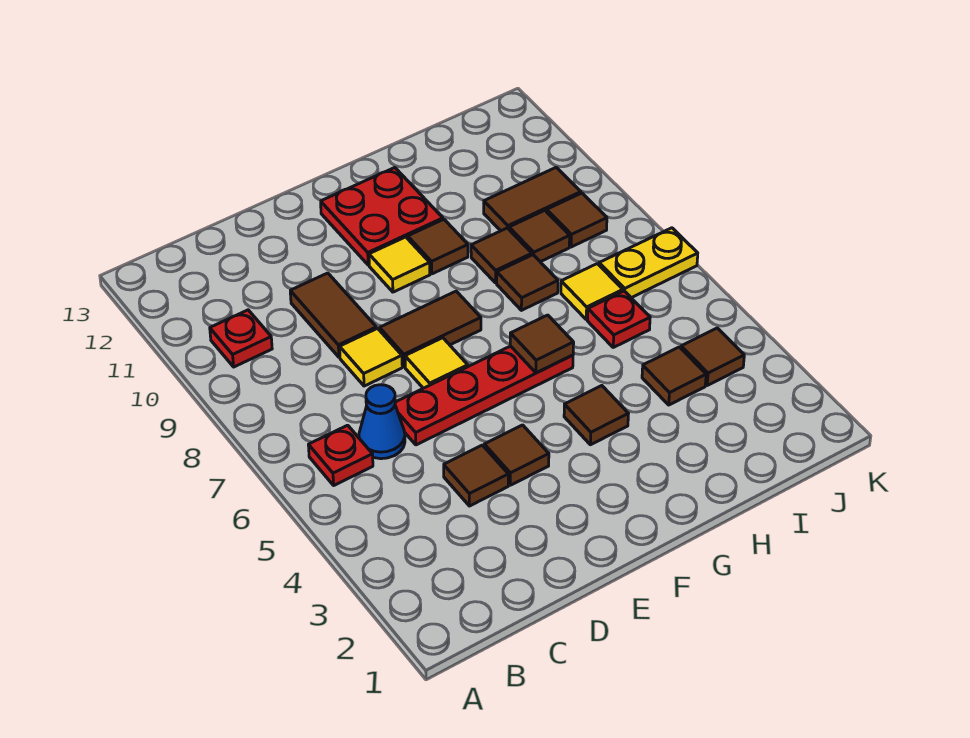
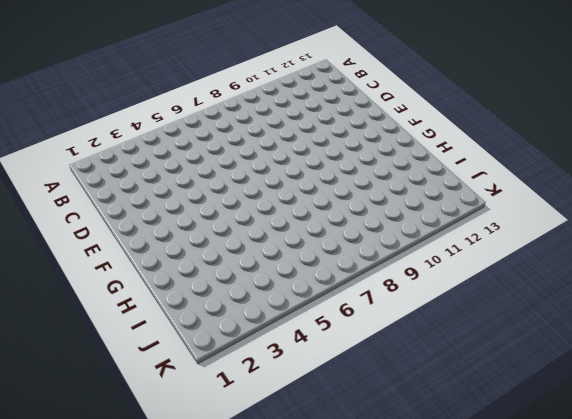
none -> red 1x1 plate [308,425,373,485]
none -> red 1x1 plate [210,310,272,367]
none -> blue 1x1 cone [359,385,405,459]

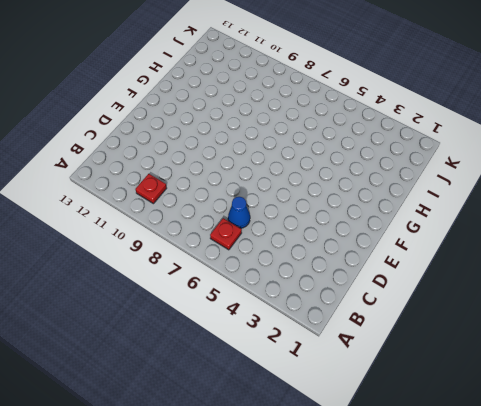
none -> brown 1x1 tile [444,445,508,506]
none -> red 1x4 plate [395,346,573,445]
none -> yellow 1x1 tile [340,329,402,386]

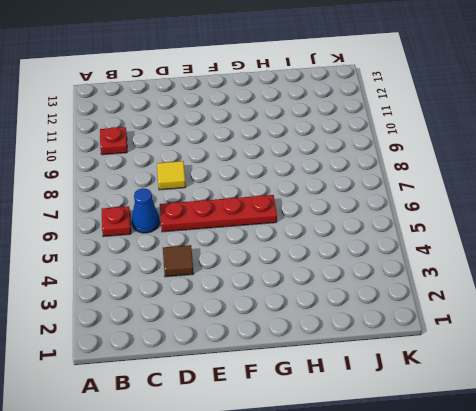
none -> brown 1x2 tile [290,273,376,357]
none -> brown 1x1 tile [484,425,549,485]
none -> yellow 1x1 tile [405,338,468,388]

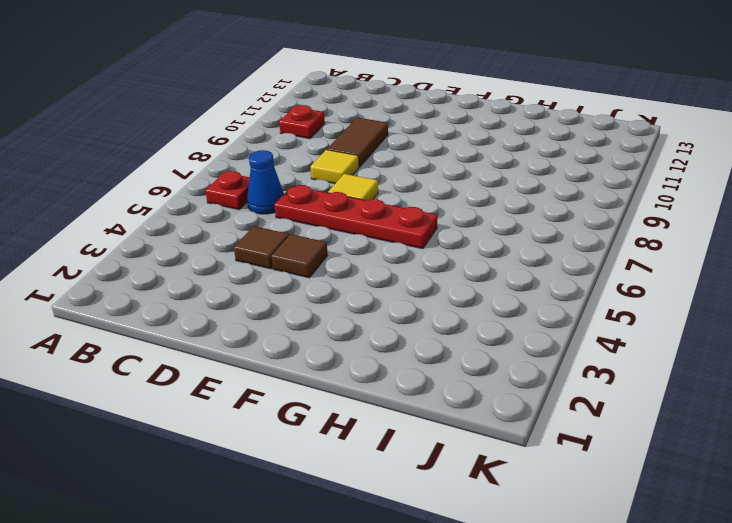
none -> brown 1x2 tile [380,291,481,367]
none -> yellow 1x1 tile [369,237,430,292]
none -> red 2x2 plate [321,168,443,265]

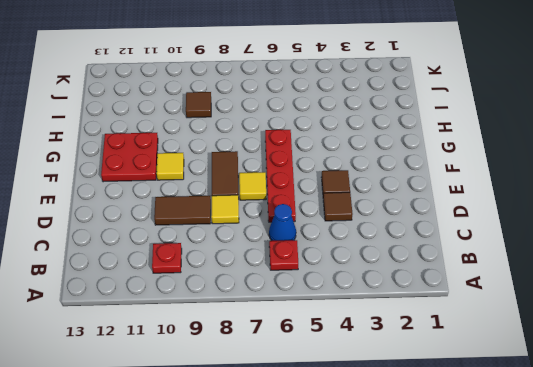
none -> brown 1x1 tile [564,386,628,445]
none -> brown 1x1 tile [408,219,468,274]
none -> brown 1x1 tile [497,255,558,310]

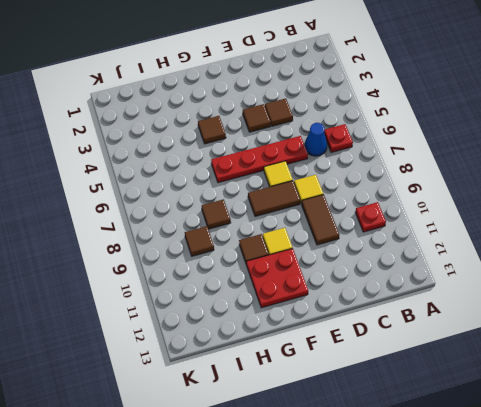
none -> brown 1x1 tile [471,228,532,283]
none -> brown 1x1 tile [642,347,706,405]
none -> red 1x1 plate [588,291,650,347]

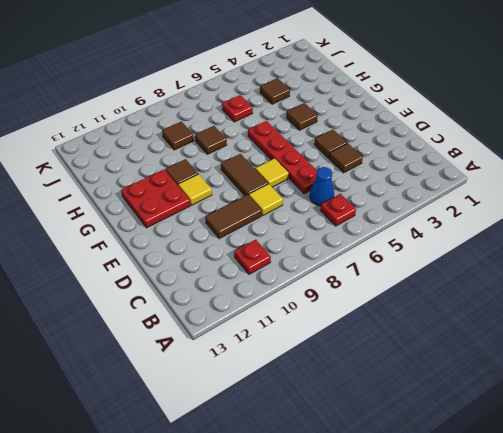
none -> brown 1x1 tile [471,228,532,283]
none -> yellow 1x1 tile [561,264,623,319]
none -> brown 1x2 tile [484,167,581,231]

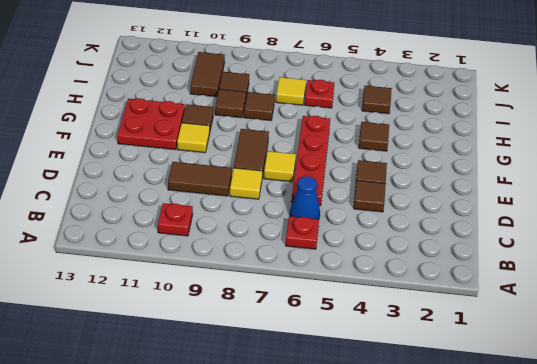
none -> brown 1x1 tile [681,328,744,386]
none -> yellow 1x2 plate [599,228,698,298]
none -> brown 1x1 tile [547,193,607,247]

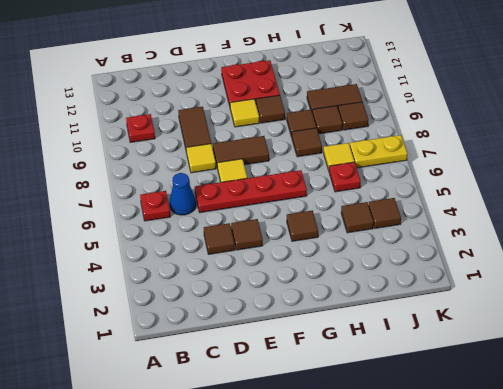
none -> brown 1x1 tile [510,315,574,373]

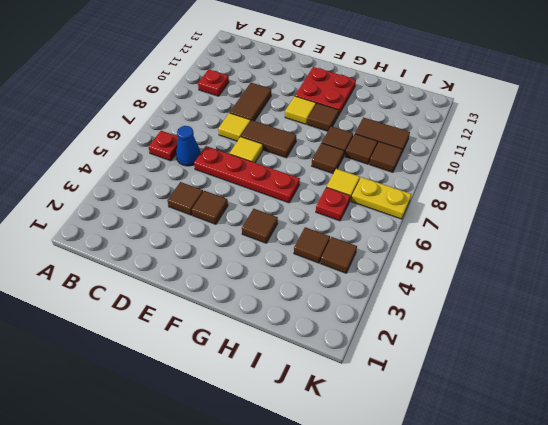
none -> brown 1x1 tile [510,315,574,373]

